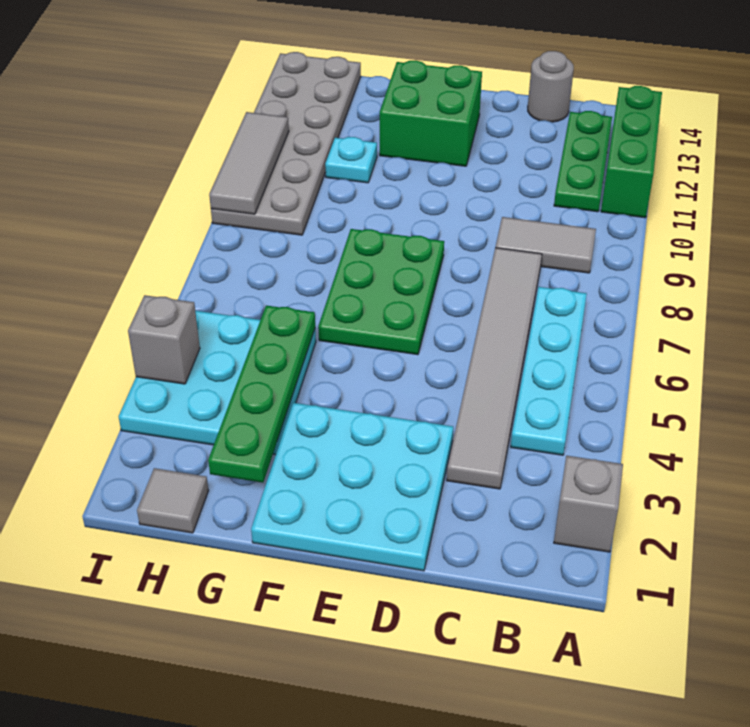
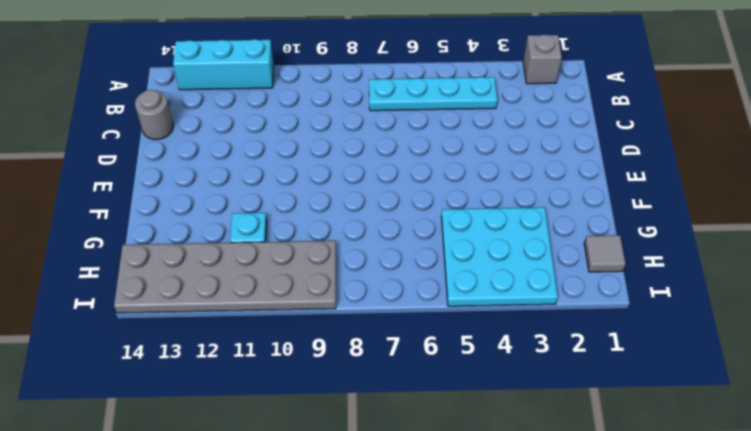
cyan 1x3 brick [173,39,274,90] -> green 1x3 brick [601,86,662,218]
none -> grey 1x2 tile [496,217,596,273]
none -> green 1x3 plate [554,111,612,212]
none -> grey 1x6 tile [447,248,542,489]

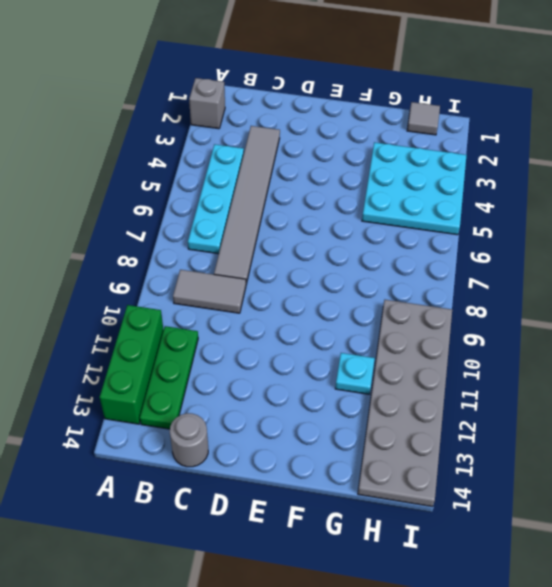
none -> cyan 3x3 plate [251,403,453,571]
none -> green 2x3 plate [318,229,444,355]
none -> green 2x2 brick [380,61,482,166]

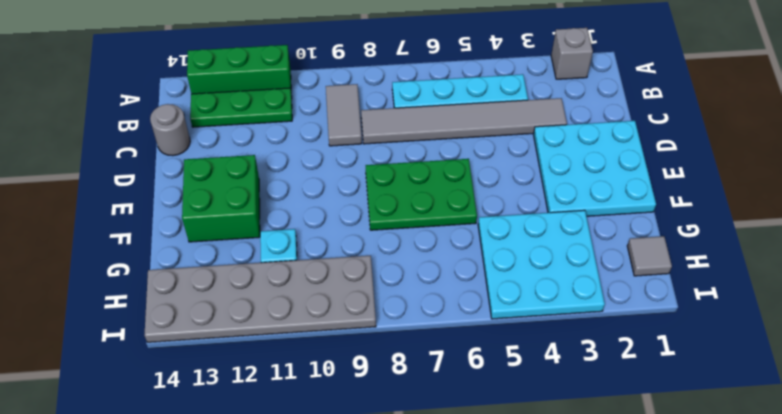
none -> green 1x4 plate [208,306,315,483]
none -> grey 1x1 brick [128,295,200,384]
none -> grey 1x3 tile [209,112,289,214]

